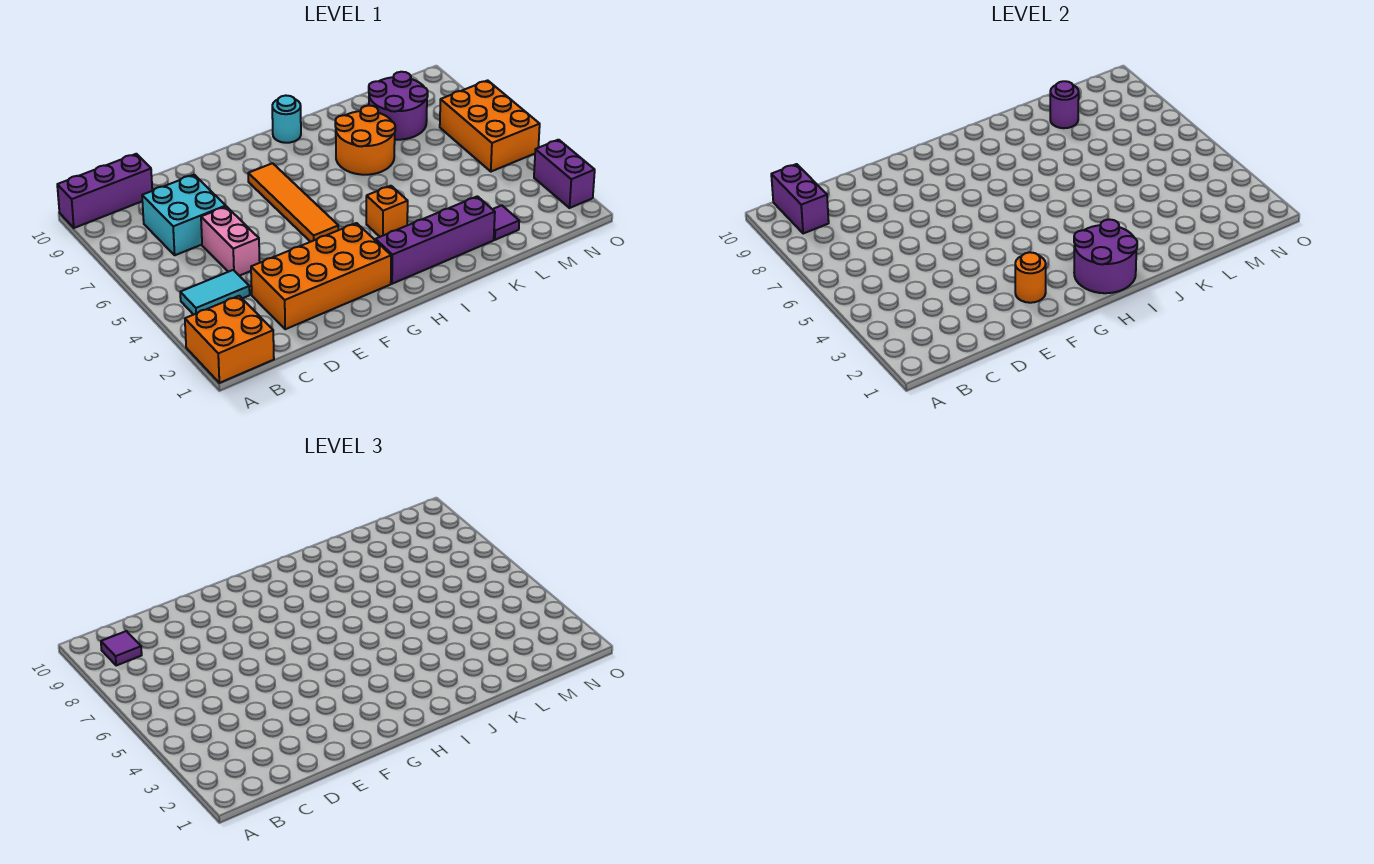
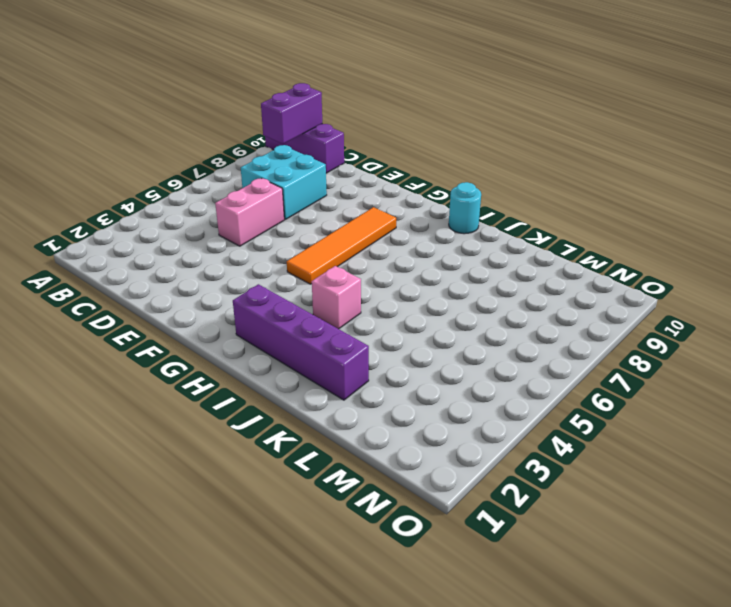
pink 1x1 brick [312,266,361,329] -> orange 1x1 brick [366,186,408,237]
none -> orange 2x2 brick [185,296,274,383]
none -> cyan 1x2 tile [180,270,250,315]
none -> orange 2x4 brick [251,223,391,329]

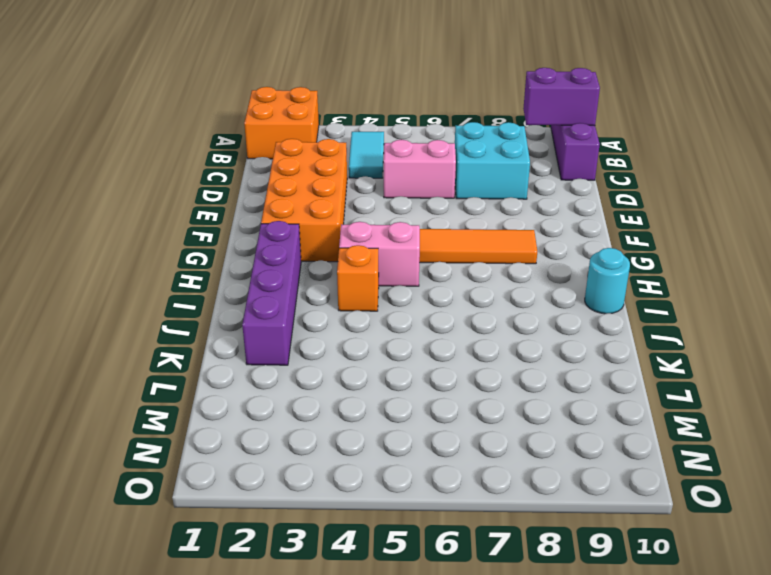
pink 1x2 brick [339,222,420,286] -> none
none -> orange 2x2 round brick [335,106,395,175]
none -> purple 1x1 tile [493,205,519,240]
none -> purple 2x2 round brick [369,72,428,140]

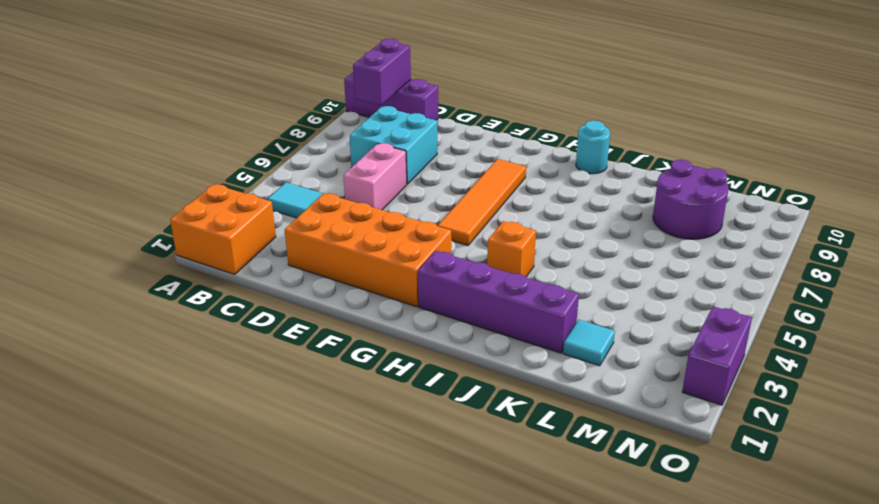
cyan 1x1 tile [563,320,615,366] -> purple 1x1 tile [493,205,519,240]
none -> orange 2x2 round brick [335,106,395,175]
none -> orange 2x3 brick [440,80,540,172]
none -> orange 1x1 round brick [1015,252,1046,303]

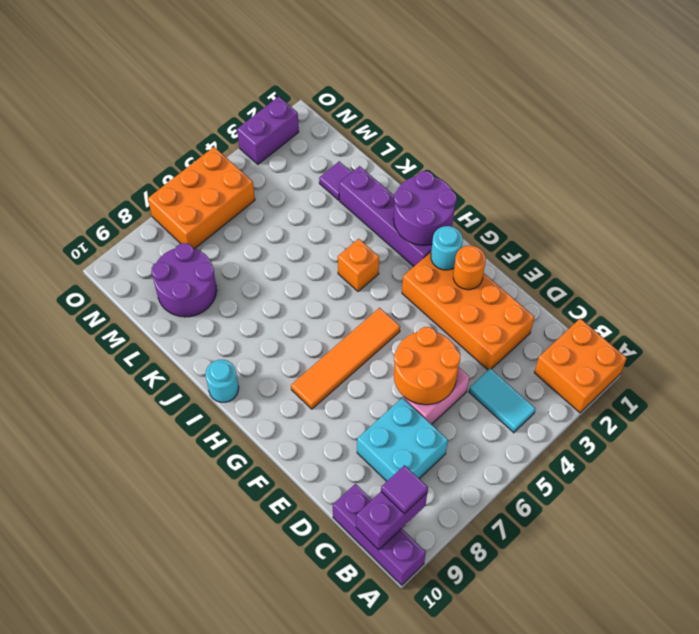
orange 2x2 round brick [394,327,460,405] -> orange 2x2 round brick moved to [335,106,395,175]
cyan 1x1 round brick [431,226,463,270] -> none
none -> purple 1x1 round brick [1050,81,1079,128]

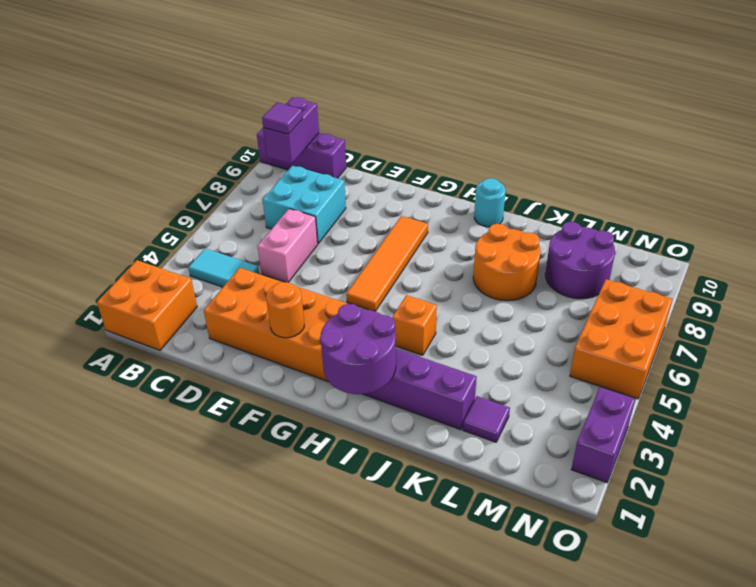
none -> purple 1x1 round brick [1050,81,1079,128]

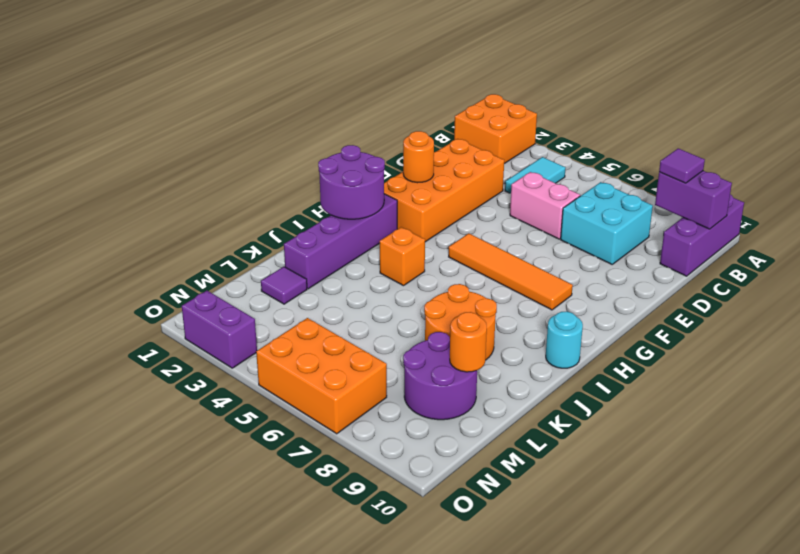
orange 1x1 round brick [450,312,487,372] -> purple 1x1 round brick [1050,81,1079,128]

